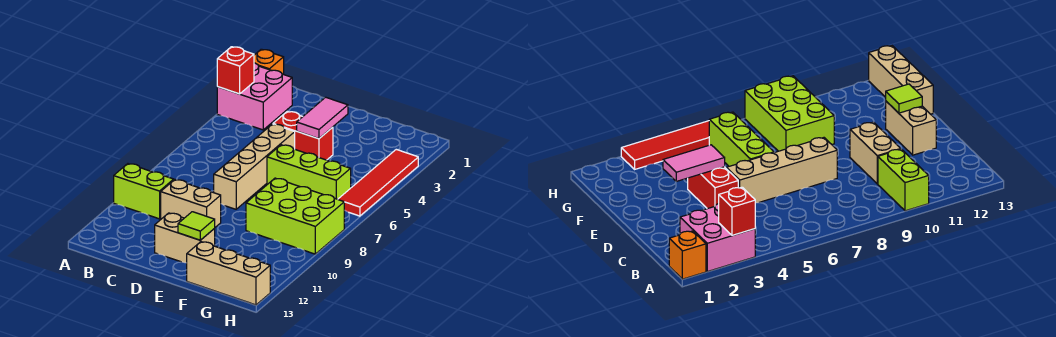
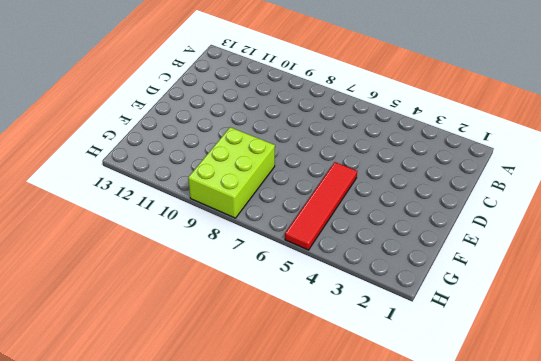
red 1x4 tile [285,162,357,250] -> red 1x4 tile turned to [338,149,418,216]
none -> orange 1x1 brick [254,49,284,74]
none -> pink 2x2 brick [217,63,292,130]
none -> lime 1x2 brick [114,164,174,219]

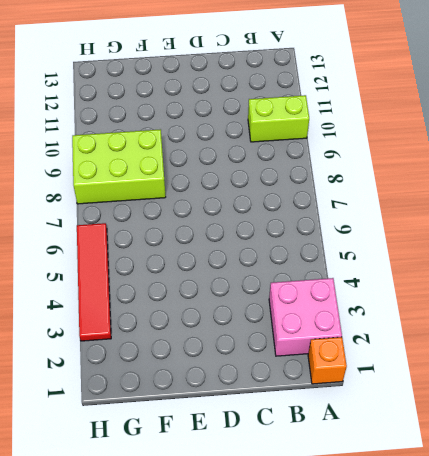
none -> tan 1x2 brick [161,180,221,227]
none -> red 1x2 brick [273,111,333,160]
none -> tan 1x4 brick [214,124,295,209]

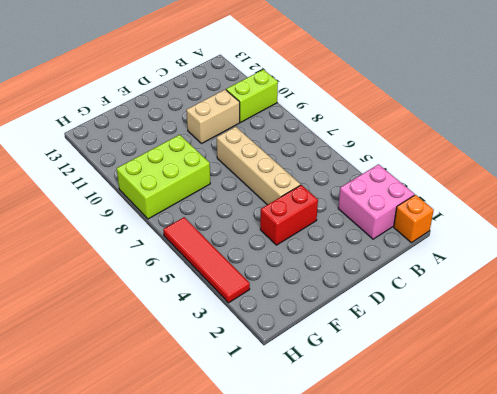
none -> tan 1x2 brick [155,213,215,263]
none -> lime 1x3 brick [267,145,351,199]
none -> tan 1x3 brick [187,242,270,305]

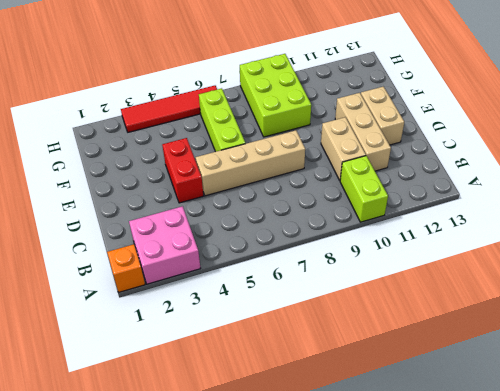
tan 1x3 brick [335,93,391,171] -> tan 1x3 brick moved to [187,242,270,305]
none -> red 1x1 brick [217,47,254,94]
none -> pink 1x2 tile [297,97,348,139]
none -> lime 1x1 tile [178,212,215,240]

